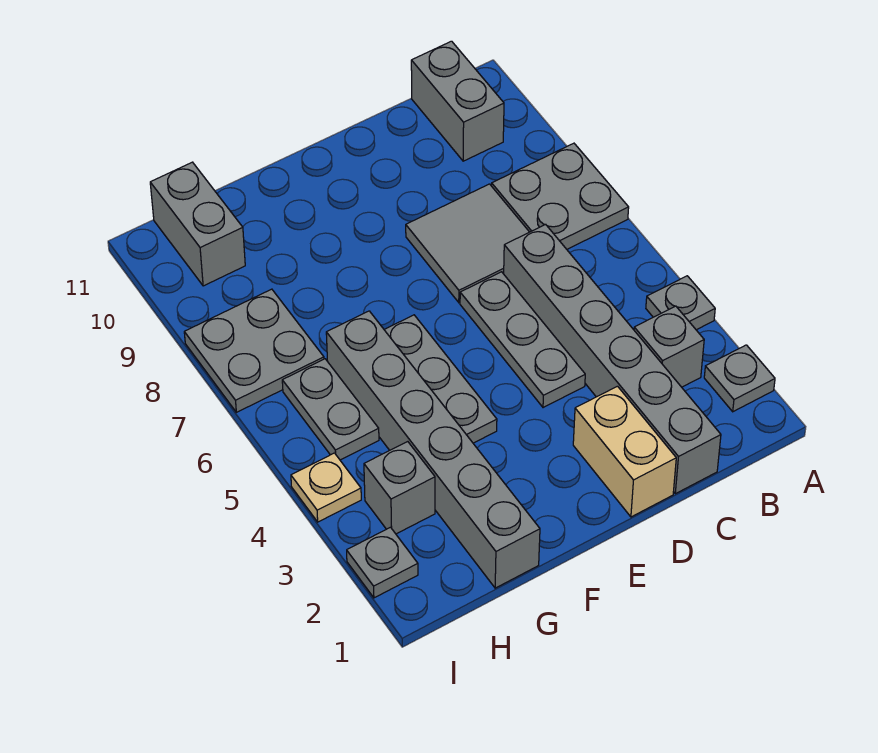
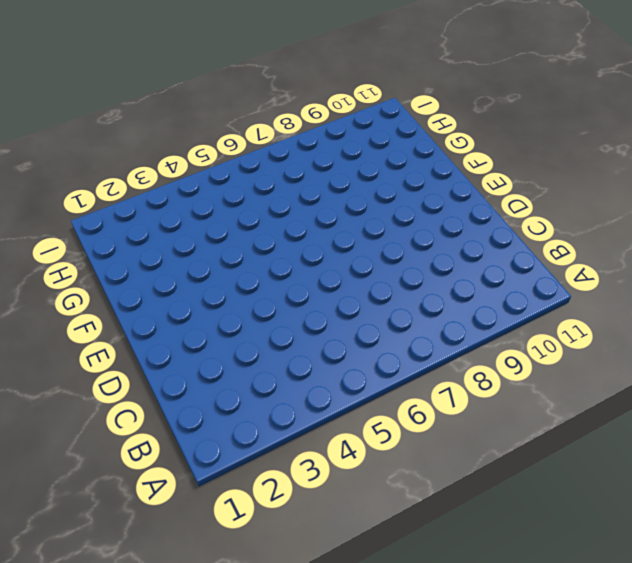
none -> grey 1x1 plate [704,345,775,412]
none -> grey 1x1 plate [646,276,715,330]
none -> grey 2x2 plate [492,143,629,249]

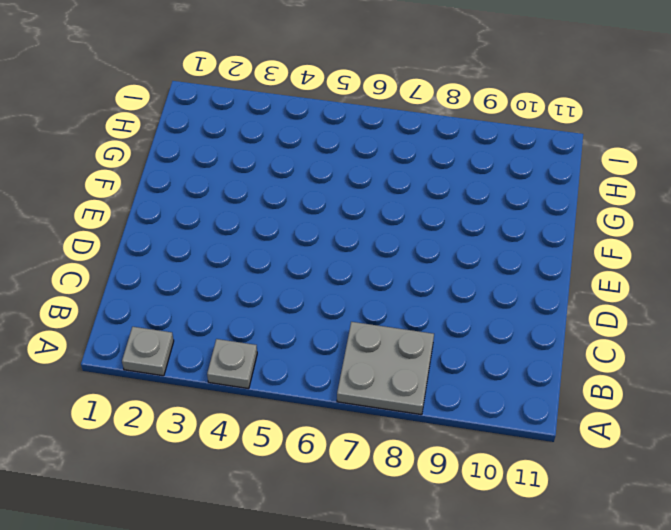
none -> grey 1x1 brick [634,306,704,387]
none -> grey 1x2 brick [411,41,504,161]
none -> grey 1x6 brick [504,224,721,494]

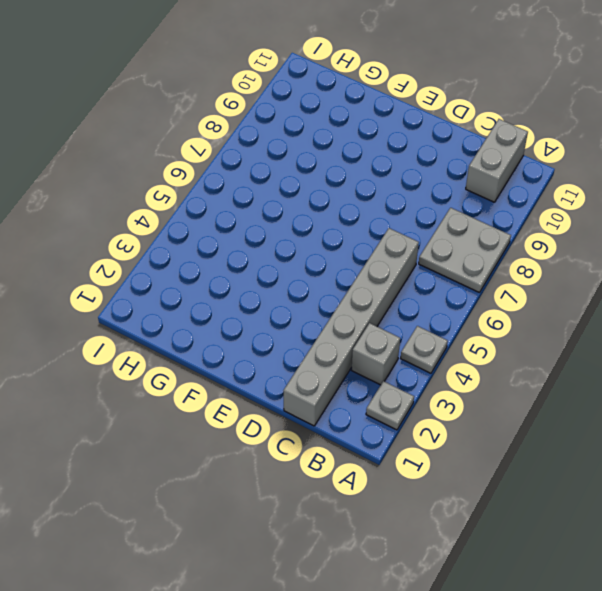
none -> grey 2x2 tile [406,184,529,303]
none -> tan 1x2 brick [573,386,676,517]
none -> grey 1x3 plate [460,272,585,408]

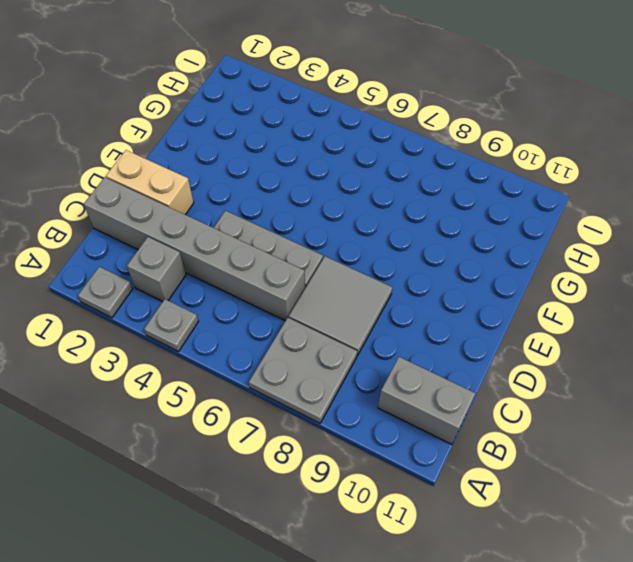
none -> grey 1x3 plate [384,315,497,443]
none -> grey 1x6 brick [326,311,540,588]
none -> grey 1x1 brick [364,442,435,534]

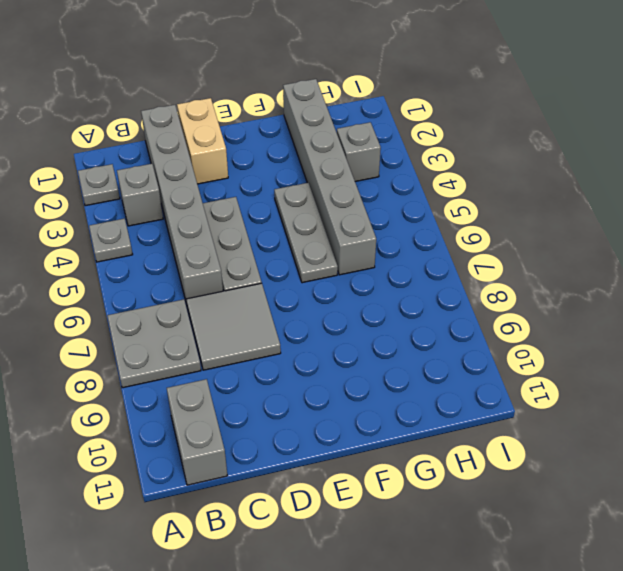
none -> grey 1x2 plate [282,359,379,460]
none -> grey 2x2 plate [184,289,324,412]
none -> grey 1x2 brick [150,162,245,286]

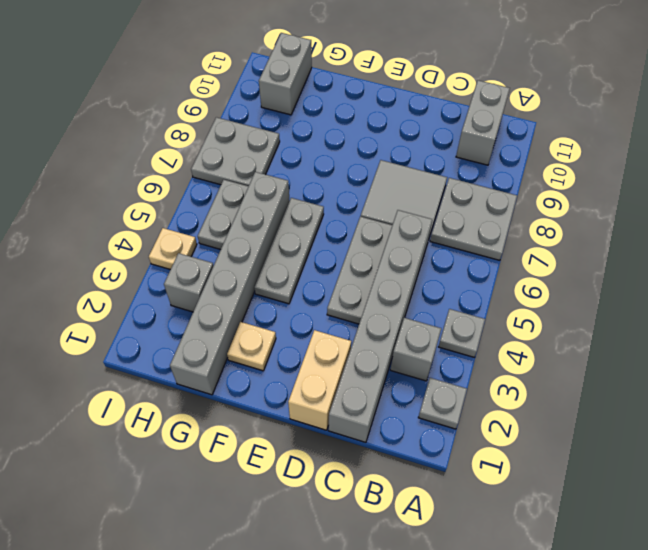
tan 1x1 plate [227,322,276,371] -> none
none -> grey 1x1 plate [347,527,418,598]

